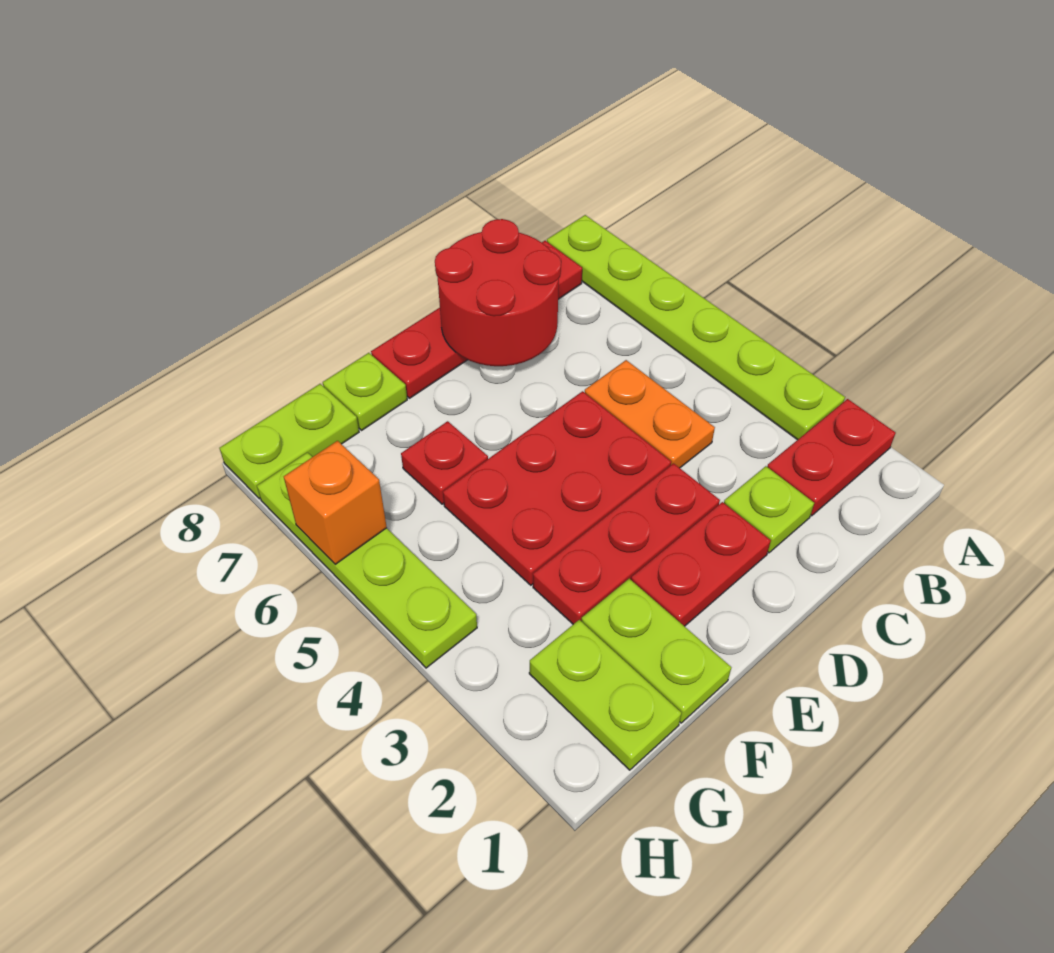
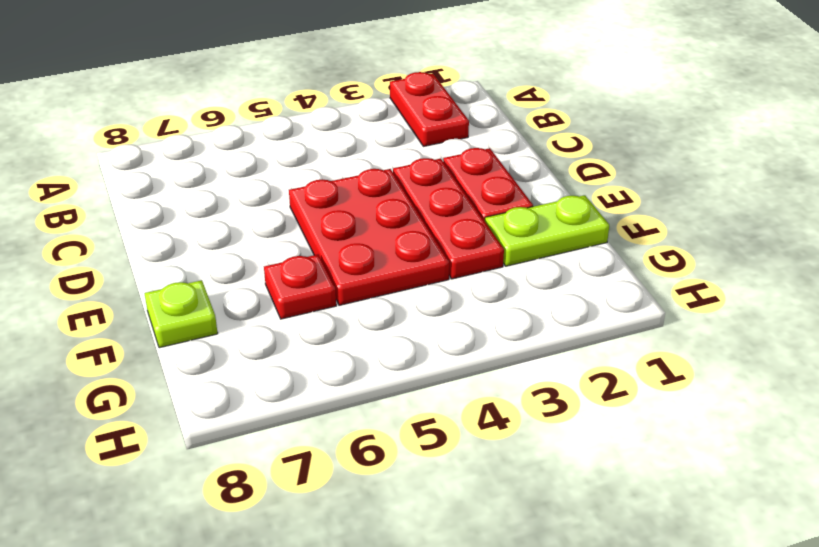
none -> lime 1x6 plate [547,215,845,440]
none -> red 1x4 plate [371,241,582,398]
none -> lime 1x1 plate [724,466,814,553]

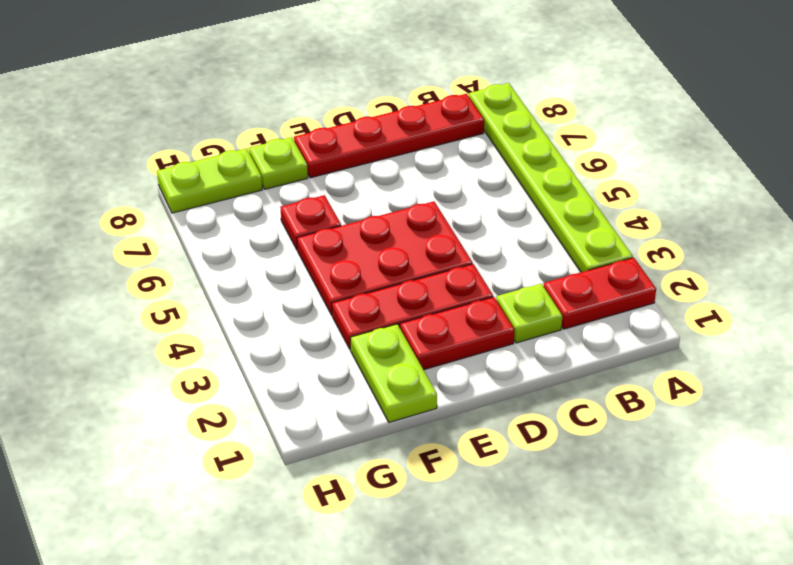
none -> orange 1x2 plate [585,360,715,468]
none -> lime 1x2 plate [529,620,681,770]
none -> lime 1x4 plate [257,452,477,668]

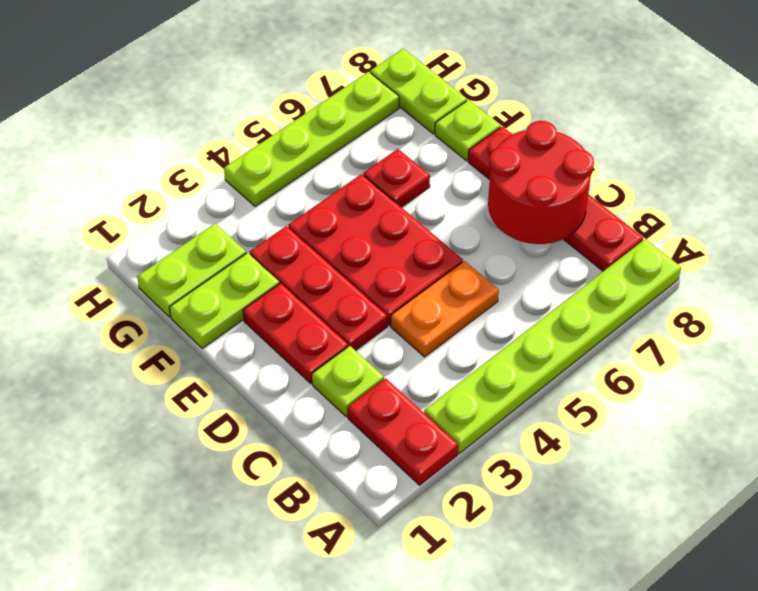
none -> orange 1x1 brick [284,441,387,564]

